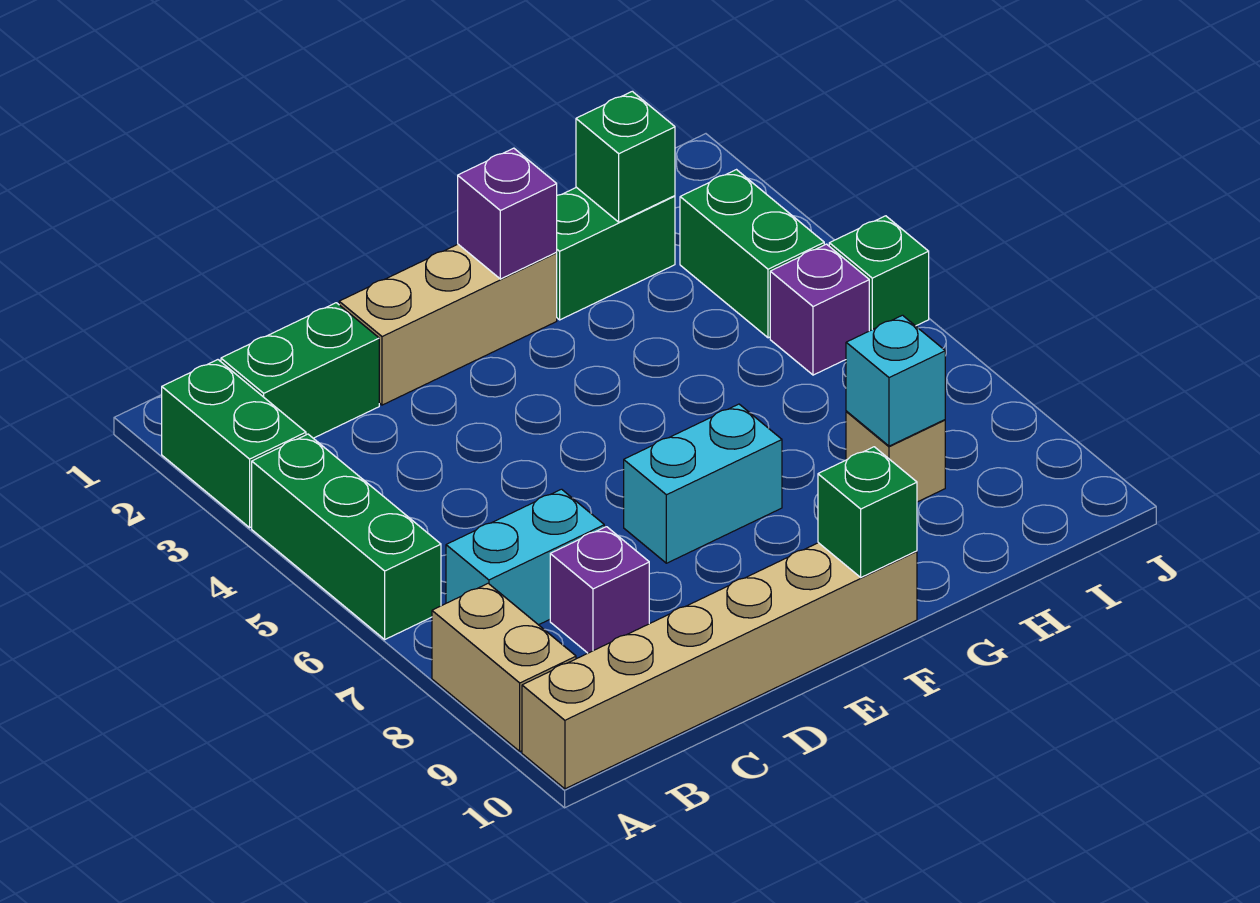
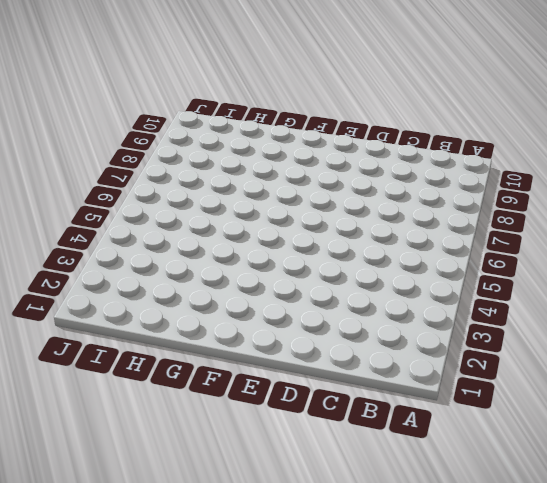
none -> green 1x2 brick [162,360,306,527]
none -> green 1x3 brick [252,434,441,639]
none -> tan 1x2 brick [432,583,576,751]

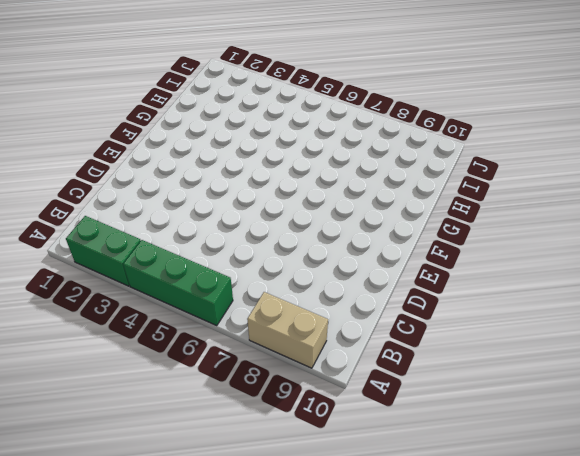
none -> tan 1x6 brick [522,543,917,789]
none -> green 1x2 brick [221,303,379,438]
none -> cyan 1x2 brick [446,489,604,625]

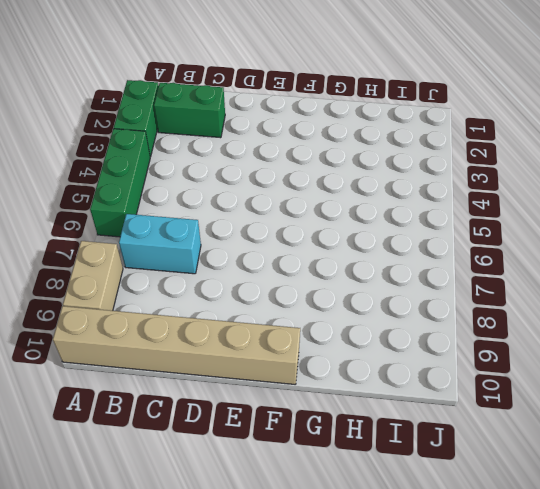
none -> purple 1x1 brick [550,527,649,653]
none -> tan 1x3 brick [339,244,557,405]
none -> cyan 1x2 brick [624,404,782,563]

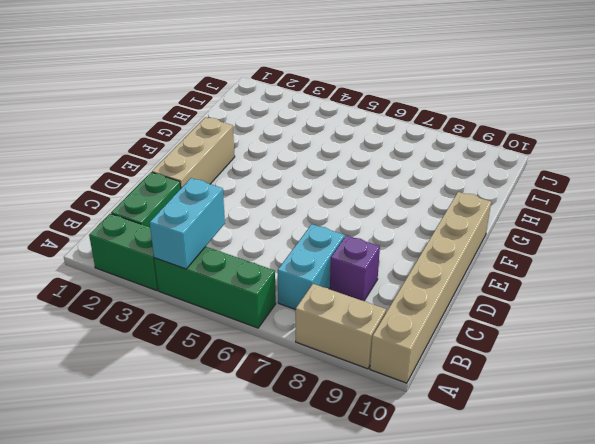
cyan 1x2 brick [150,178,225,269] -> cyan 1x2 brick moved to [624,404,782,563]
none -> green 1x2 brick [556,187,675,320]
none -> tan 1x1 brick [846,411,945,502]
none -> green 1x2 brick [680,170,824,338]

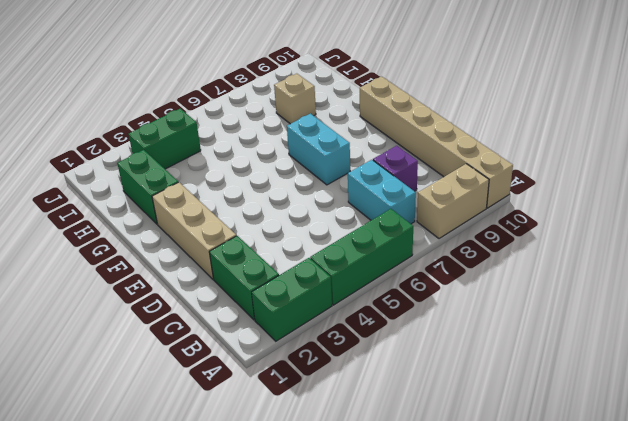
none -> purple 1x1 brick [770,244,869,375]
none -> green 1x1 brick [829,216,929,331]
none -> purple 1x1 brick [458,148,557,279]

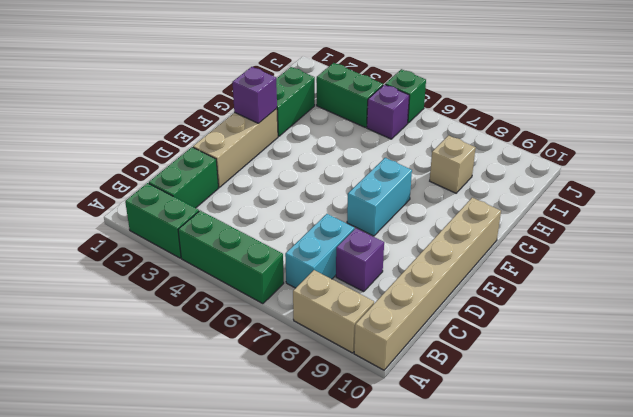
none -> green 1x1 brick [818,447,917,577]
none -> green 1x1 brick [576,91,675,222]
none -> cyan 1x1 brick [846,315,945,446]

